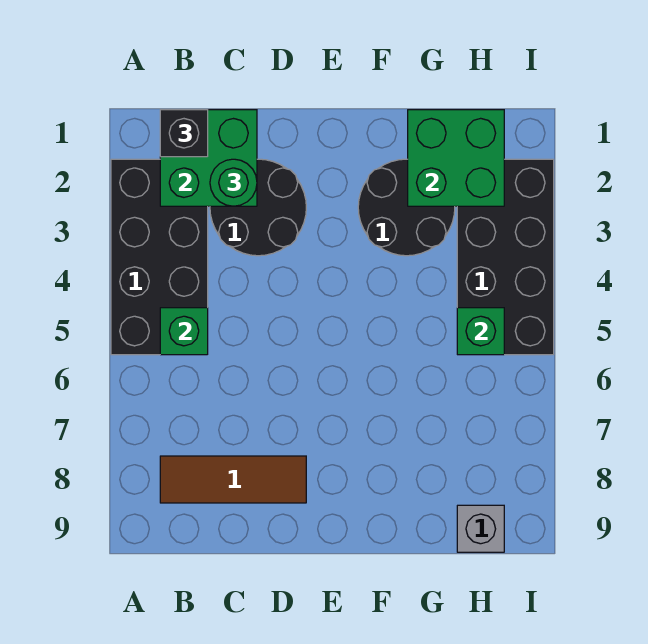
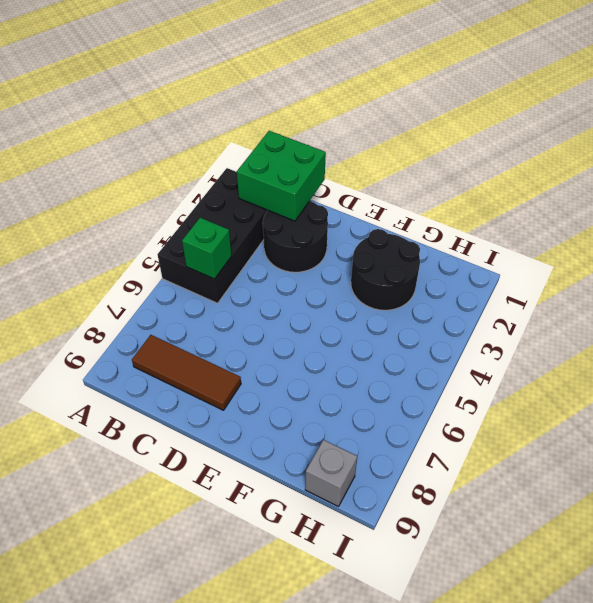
none -> black 2x4 brick [457,159,554,355]
none -> green 2x2 brick [408,110,504,206]
none -> green 1x1 brick [457,308,504,355]

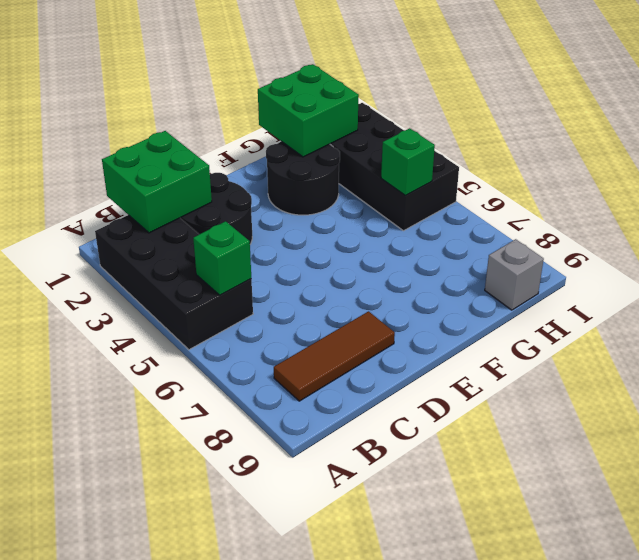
none -> black 1x1 brick [160,110,208,157]
none -> green 1x1 round brick [210,159,257,206]

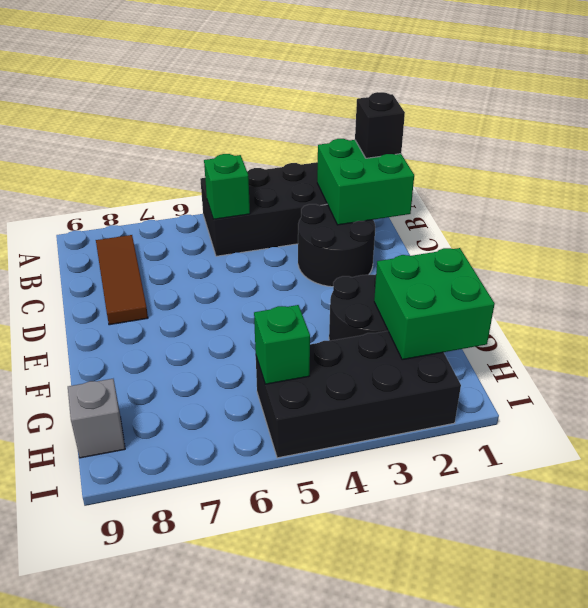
none -> green 1x1 round brick [210,159,257,206]

